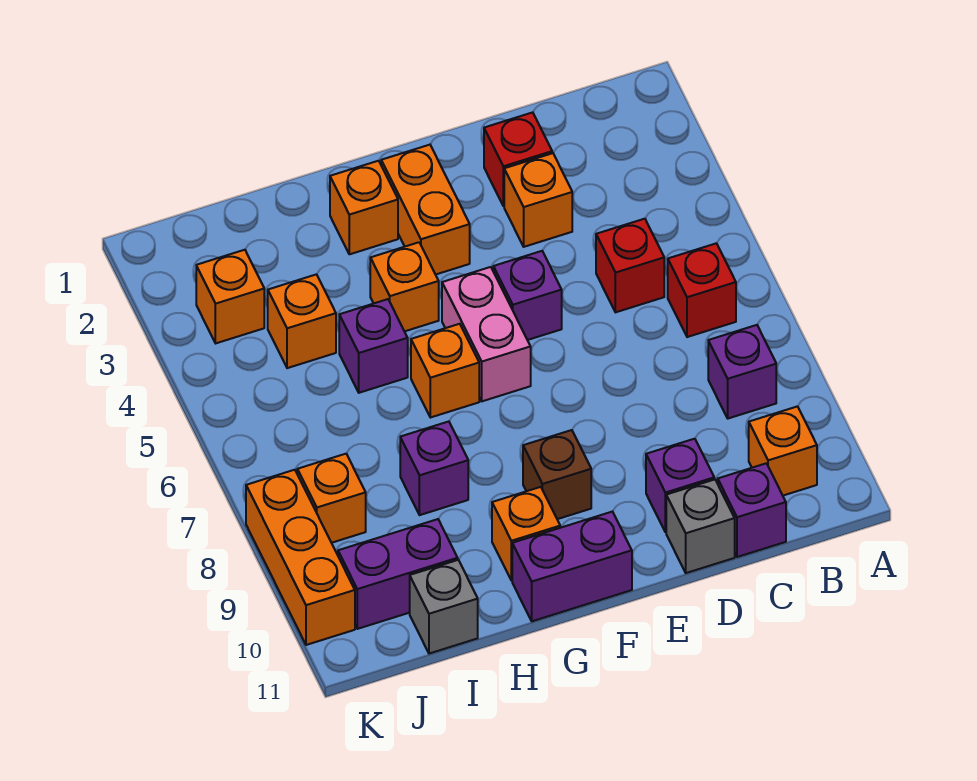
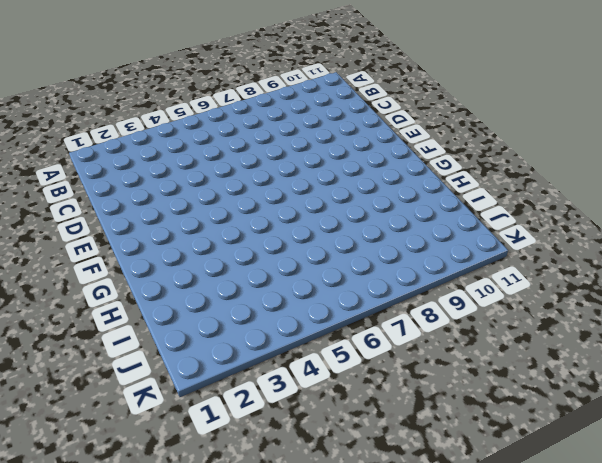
none -> red 1x1 brick [668,243,736,337]
none -> purple 1x1 brick [708,325,776,418]
none -> orange 1x1 brick [749,406,817,496]

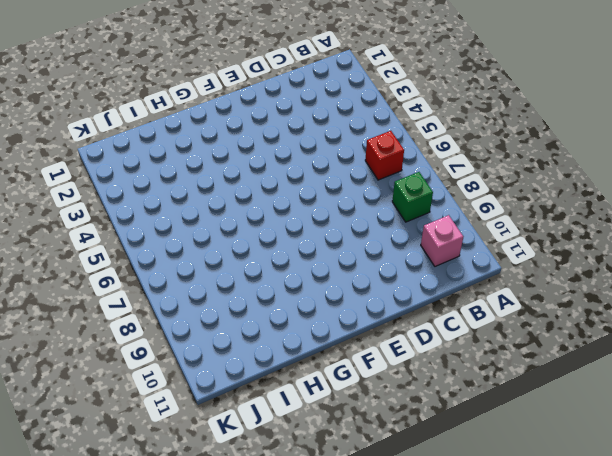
green 1x1 brick [392,172,433,222] -> purple 1x1 brick [708,325,776,418]
pink 1x1 brick [421,215,463,266] -> orange 1x1 brick [749,406,817,496]
none -> red 1x1 brick [596,219,664,312]
none -> purple 1x1 brick [718,463,786,557]
none -> red 1x1 brick [484,112,552,206]

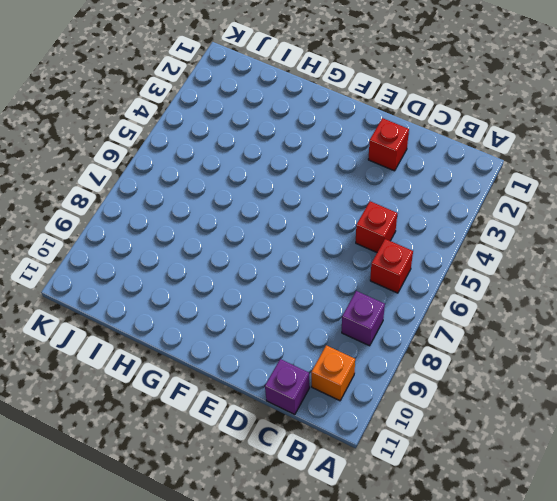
none -> orange 1x1 brick [504,153,572,247]
none -> purple 1x1 brick [646,439,714,532]
none -> grey 1x1 brick [666,479,735,573]

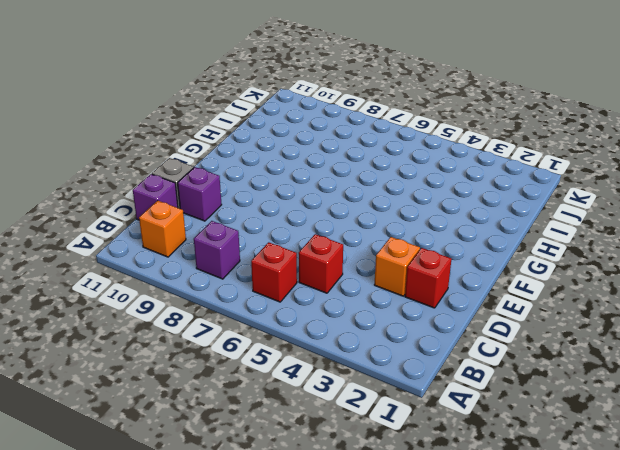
none -> purple 1x1 brick [493,251,562,340]
none -> orange 1x2 brick [381,145,470,275]
none -> pink 1x2 brick [442,267,531,401]

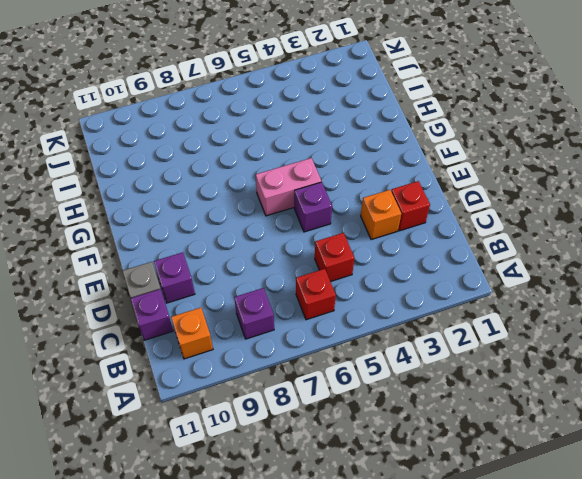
none -> orange 1x2 brick [381,145,470,275]
none -> brown 1x1 brick [523,430,591,519]
none -> purple 1x2 brick [512,512,632,621]

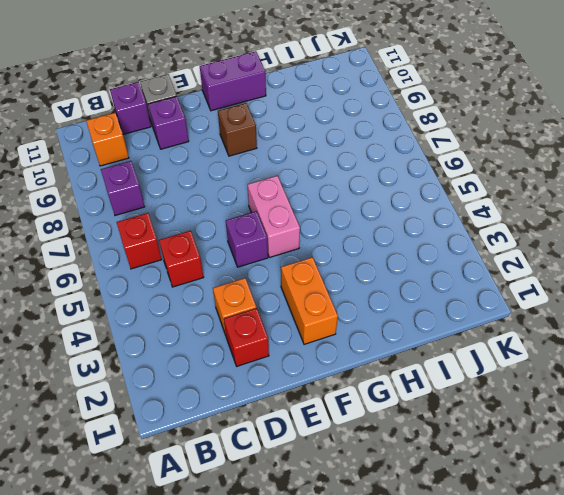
none -> orange 1x1 brick [330,161,398,254]
none -> orange 1x1 brick [370,242,439,331]
none -> orange 1x1 brick [411,324,479,418]

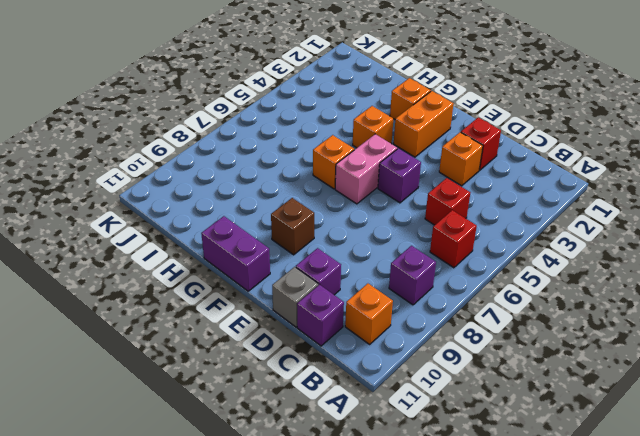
none -> orange 1x1 brick [492,487,560,581]
none -> purple 1x1 brick [339,299,408,393]
none -> purple 1x1 brick [400,422,468,515]

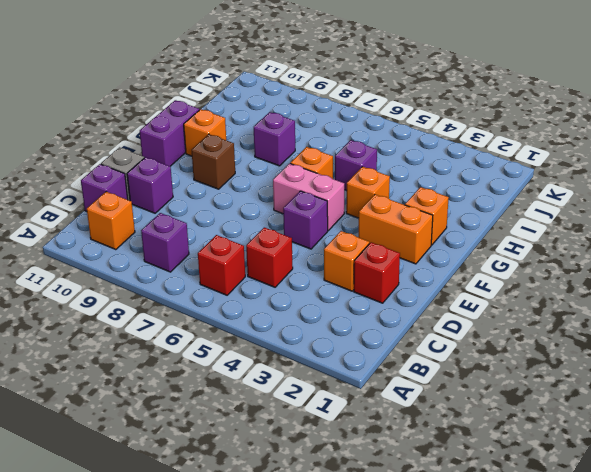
none -> orange 1x1 brick [268,274,336,368]
none -> purple 1x2 brick [338,519,458,629]
none -> grey 1x1 brick [410,560,478,654]

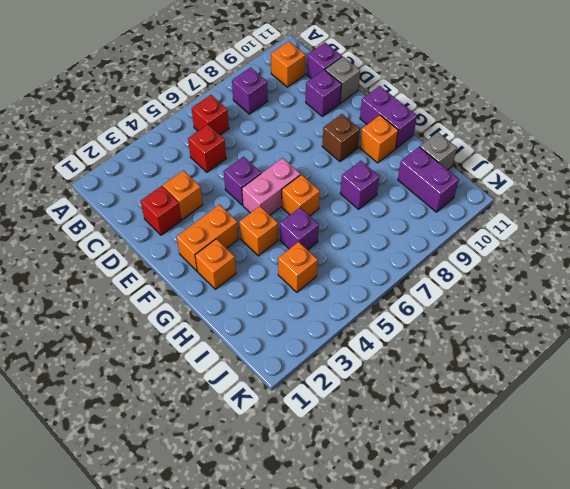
none -> orange 1x1 brick [196,250,264,343]
none -> orange 1x1 brick [297,454,366,543]
none -> orange 1x3 brick [246,470,355,645]

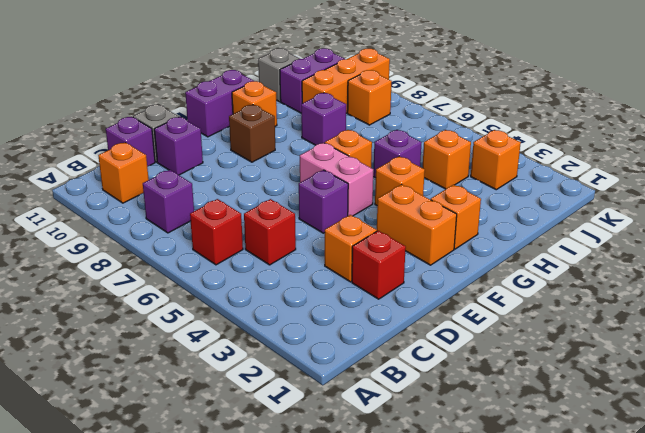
orange 1x3 brick [302,49,390,113] -> orange 1x3 brick turned to [246,470,355,645]

